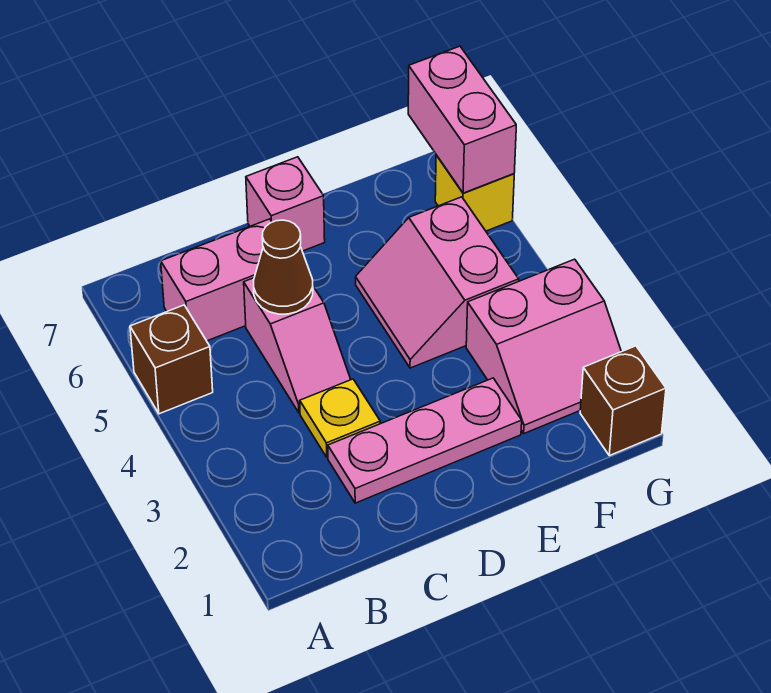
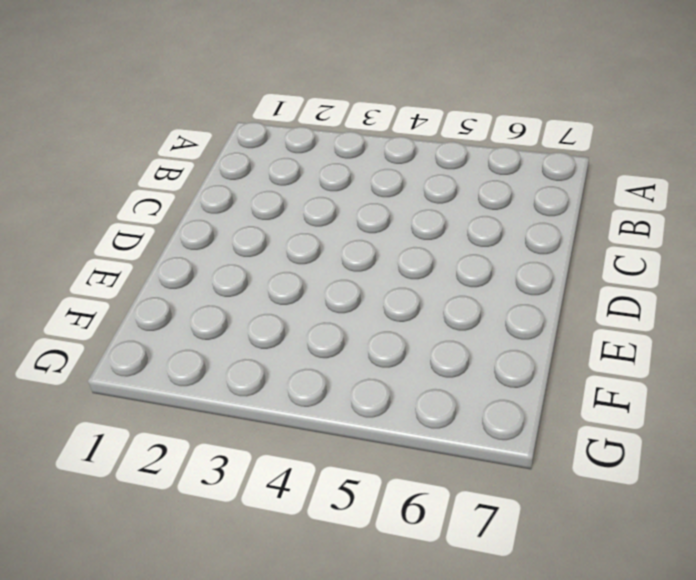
none -> brown 1x1 brick [130,305,213,414]
none -> pink 1x2 brick [161,219,272,341]
none -> pink 1x3 plate [328,378,522,503]

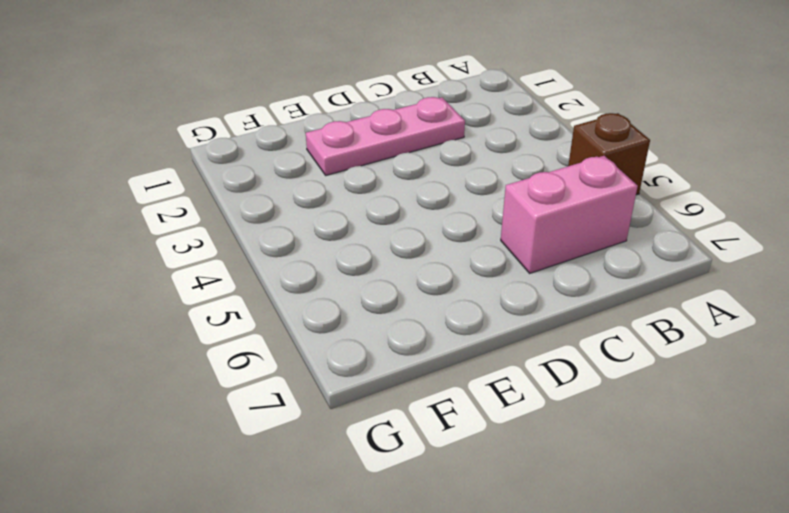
none -> yellow 1x1 plate [300,379,380,457]
none -> pink 1x2 slope [244,278,351,413]
none -> pink 1x1 brick [246,157,325,251]

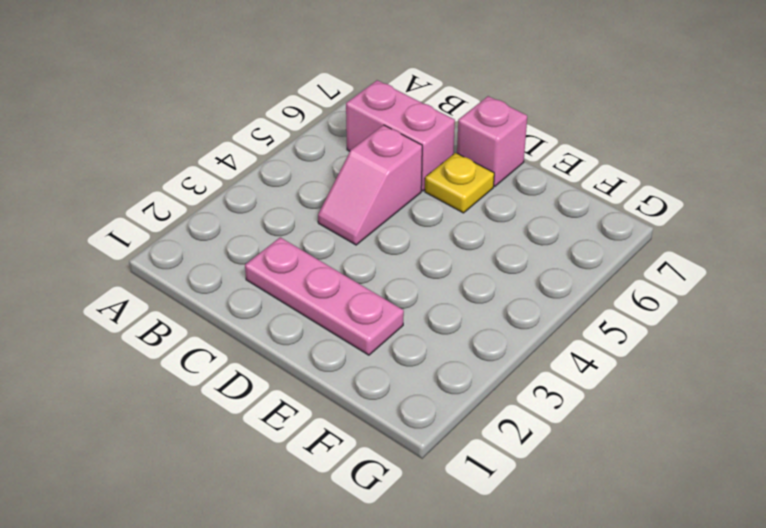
yellow 1x1 plate [425,153,494,213] -> yellow 1x1 plate moved to [300,379,380,457]
none -> brown 1x1 brick [130,305,213,414]
none -> pink 2x2 slope [356,197,519,368]
none -> pink 2x2 slope [466,259,621,433]

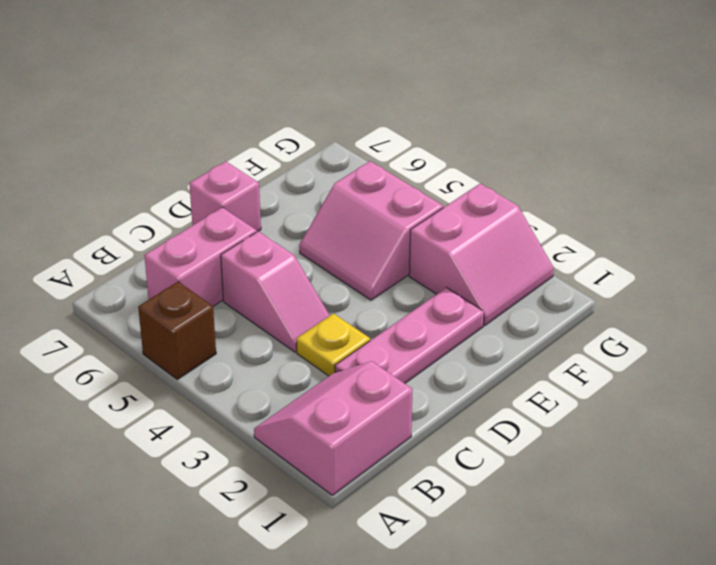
pink 2x2 slope [254,361,413,495] -> none
none -> brown 1x1 brick [580,346,666,456]
none -> yellow 1x1 brick [435,155,514,231]
none -> brown 1x1 cone [254,220,313,314]

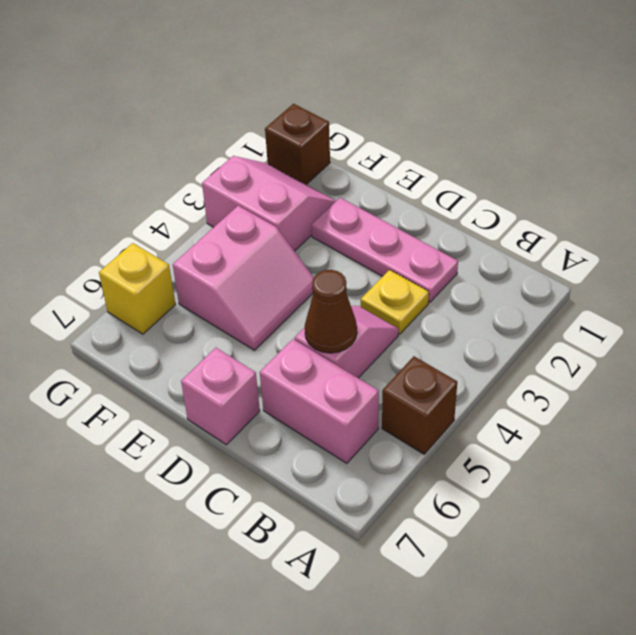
none -> pink 1x2 brick [408,46,516,193]

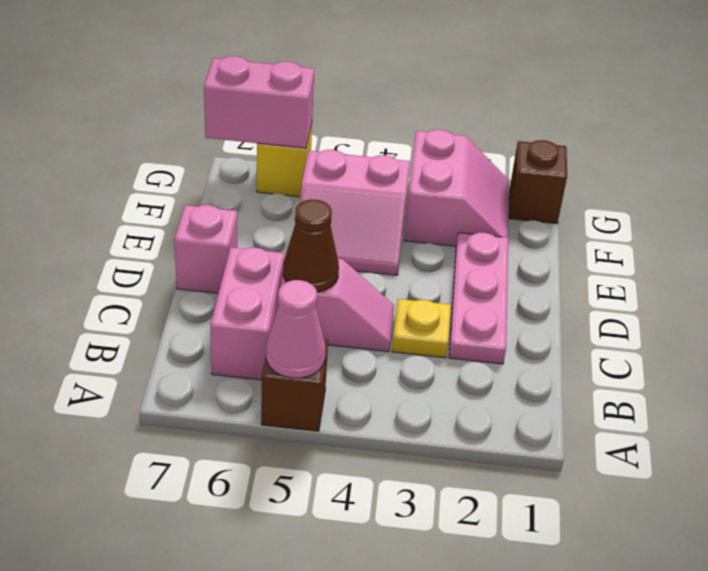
pink 1x1 cone [266,280,325,378] -> none

